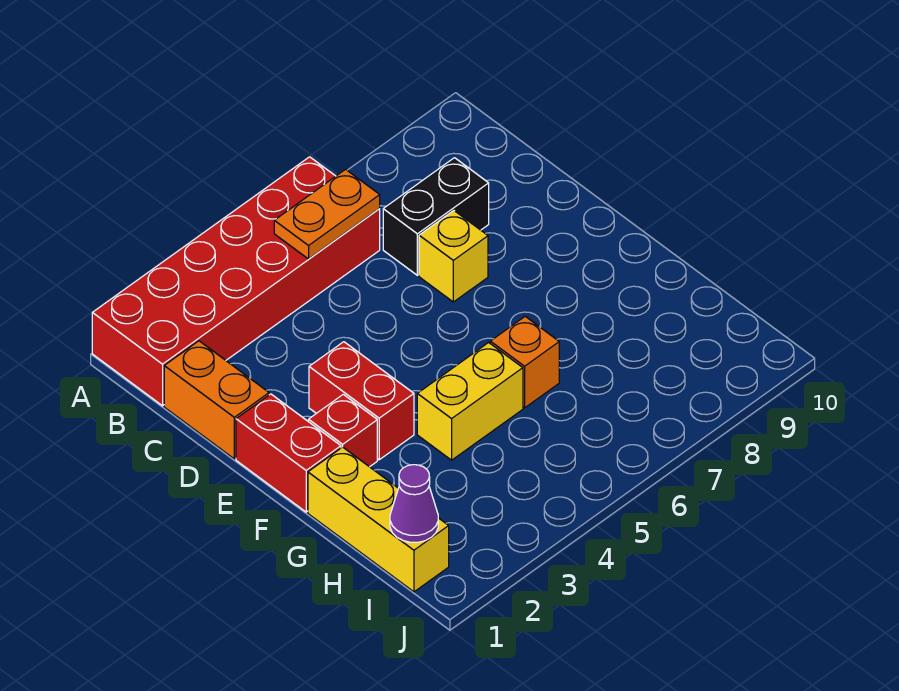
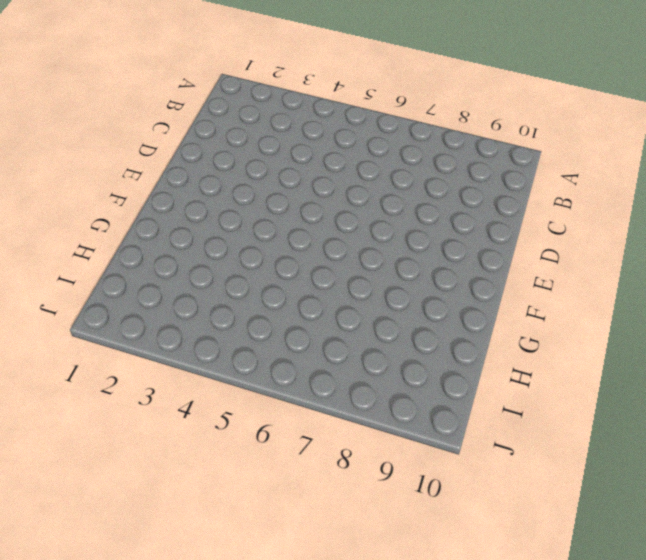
none -> red 2x6 brick [92,157,380,406]
none -> orange 1x2 brick [164,341,269,459]
none -> black 1x2 brick [383,158,489,275]

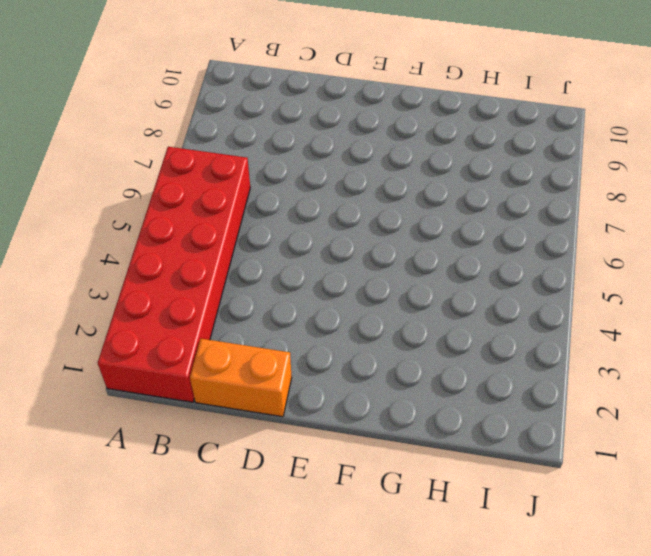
none -> black 1x2 brick [383,158,489,275]
none -> yellow 1x1 brick [419,211,488,302]
none -> red 1x2 brick [236,394,341,512]

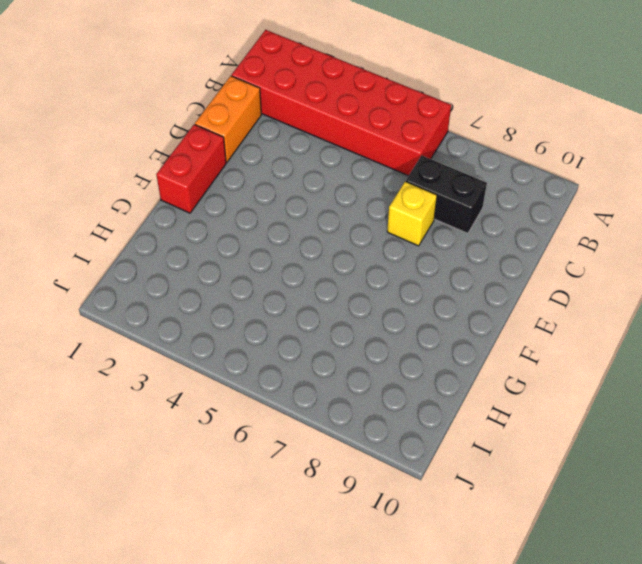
none -> red 1x2 brick [309,342,414,460]
none -> red 1x1 brick [308,394,377,467]
none -> yellow 1x3 brick [308,447,449,592]

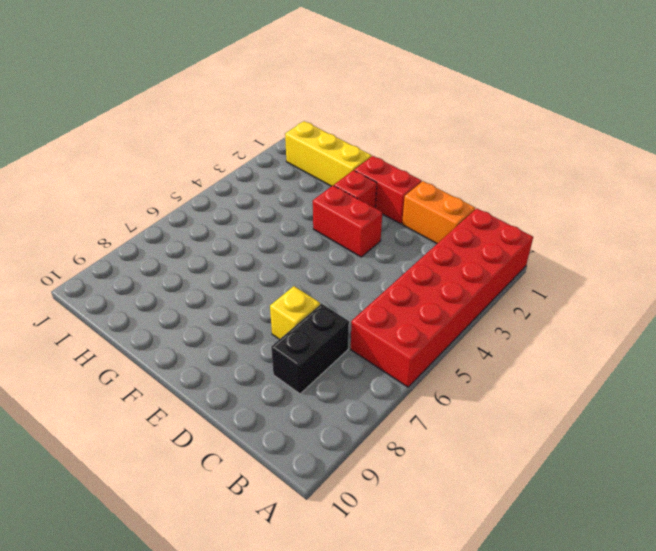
none -> yellow 1x2 brick [417,343,523,460]
none -> orange 1x1 brick [490,316,559,408]
none -> orange 1x2 plate [274,169,380,259]

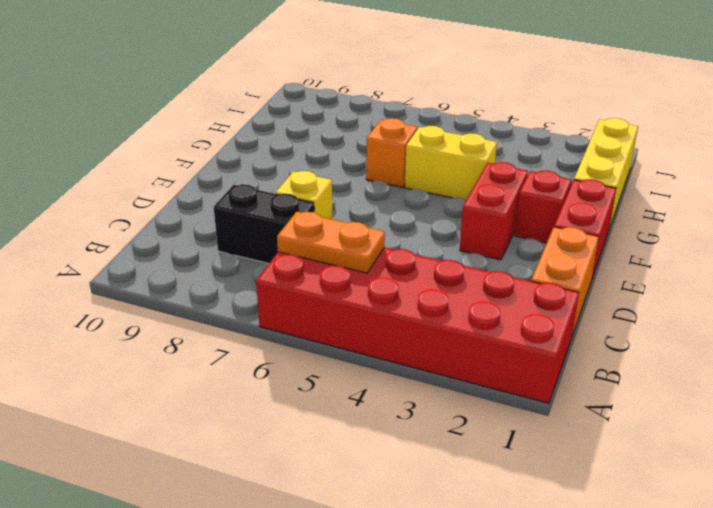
none -> purple 1x1 cone [390,465,438,542]

